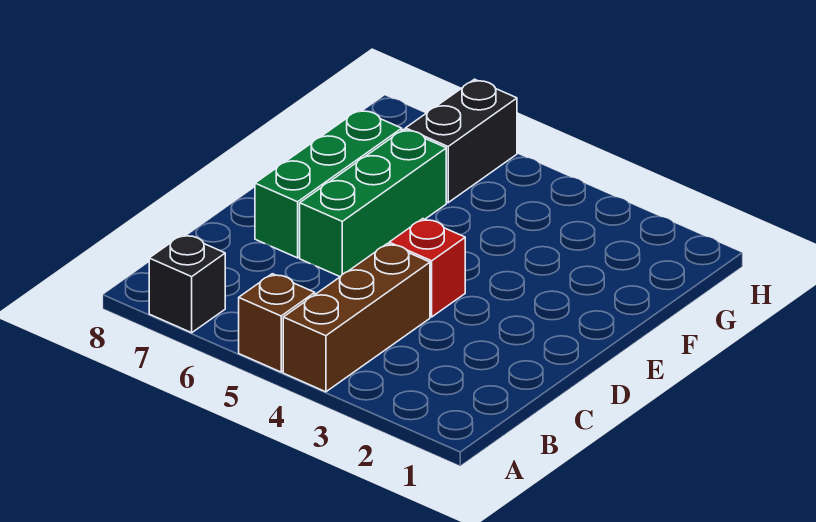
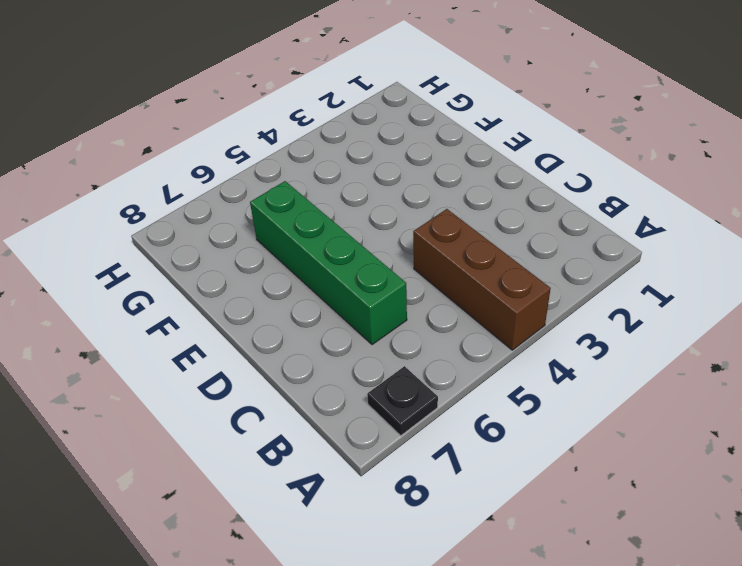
black 1x1 plate [367,366,438,436] -> black 1x1 brick [149,234,225,333]
green 1x4 brick [250,181,407,345] -> green 1x3 brick [300,129,446,277]
none -> brown 1x1 brick [239,274,315,372]
none -> red 1x1 brick [389,219,465,317]

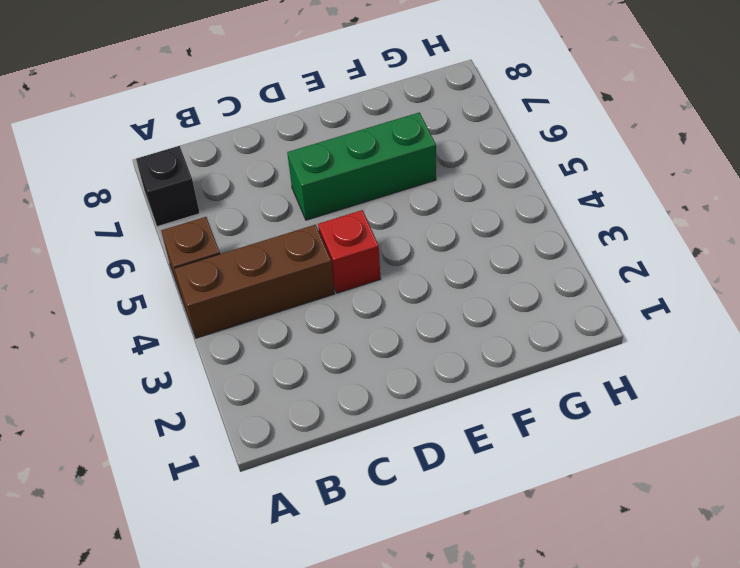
none -> green 1x3 brick [255,110,402,258]
none -> black 1x2 brick [406,79,517,203]

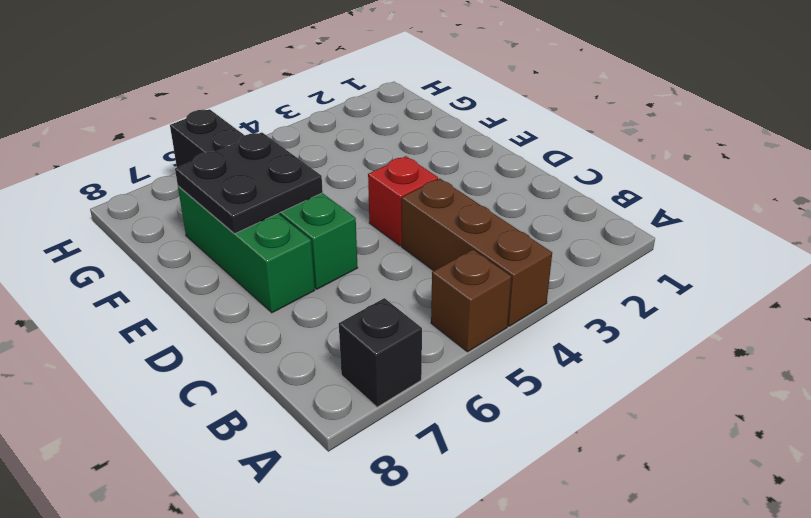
black 2x2 plate [175,132,323,234] -> none

